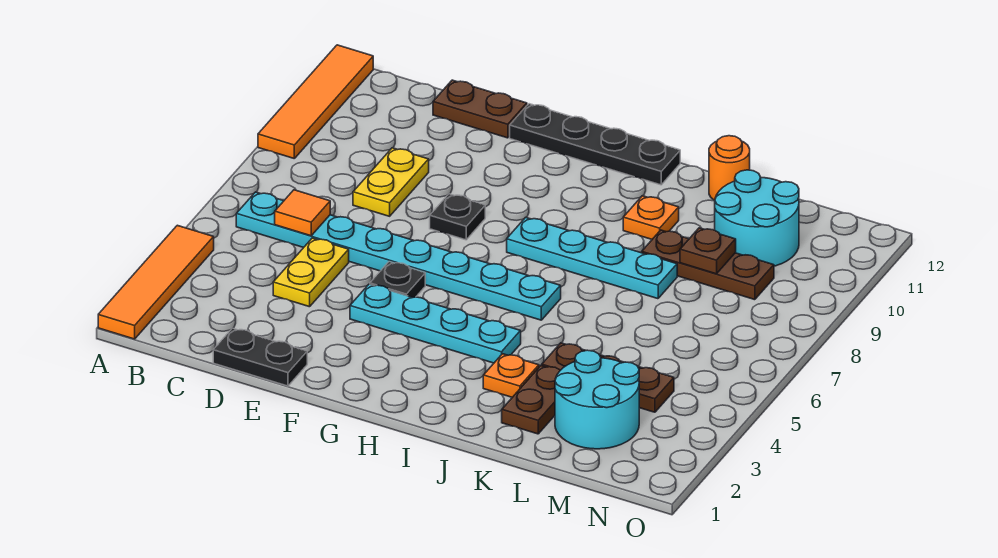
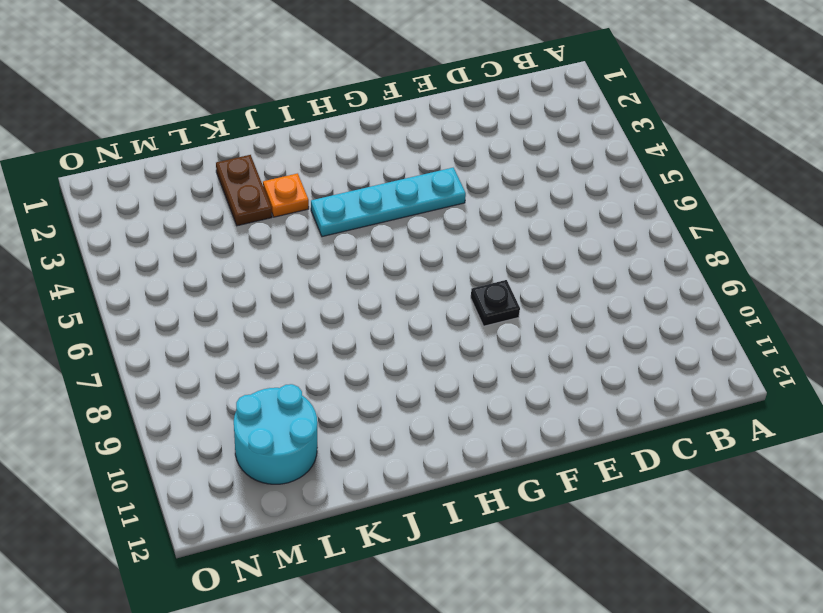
none -> orange 1x4 tile [98,225,214,339]
none -> orange 1x4 tile [258,45,373,158]
none -> cyan 1x8 plate [236,192,561,320]

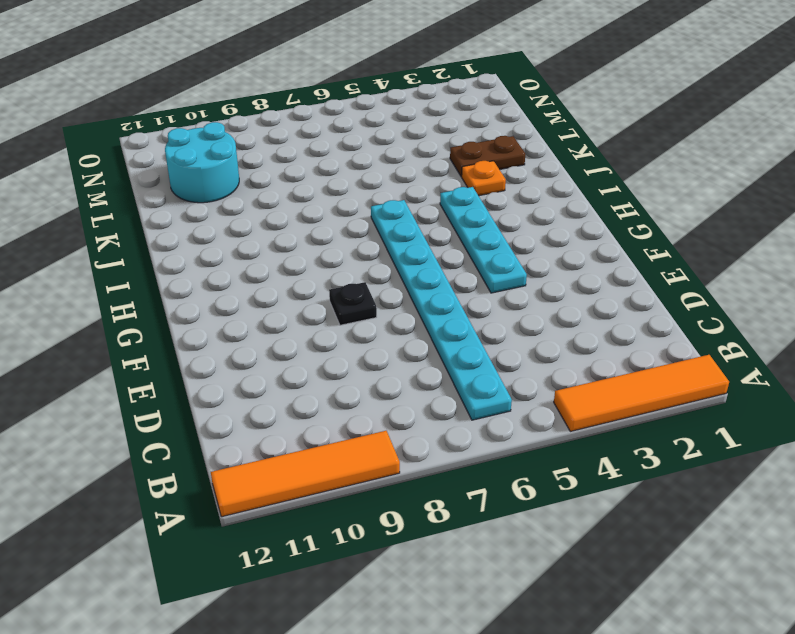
none -> black 1x2 plate [213,328,307,386]
none -> yellow 1x2 plate [273,238,349,307]
none -> yellow 1x2 plate [353,148,429,216]

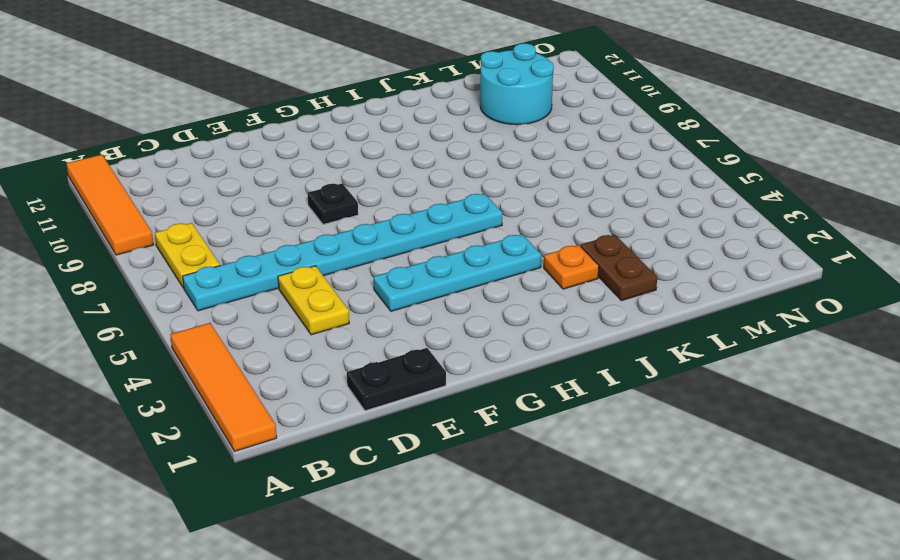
yellow 1x2 plate [155,223,220,288] -> yellow 1x2 plate moved to [353,148,429,216]
none -> brown 1x2 plate [433,80,527,138]
none -> black 1x1 plate [370,262,425,298]
none -> black 1x4 plate [510,104,680,185]

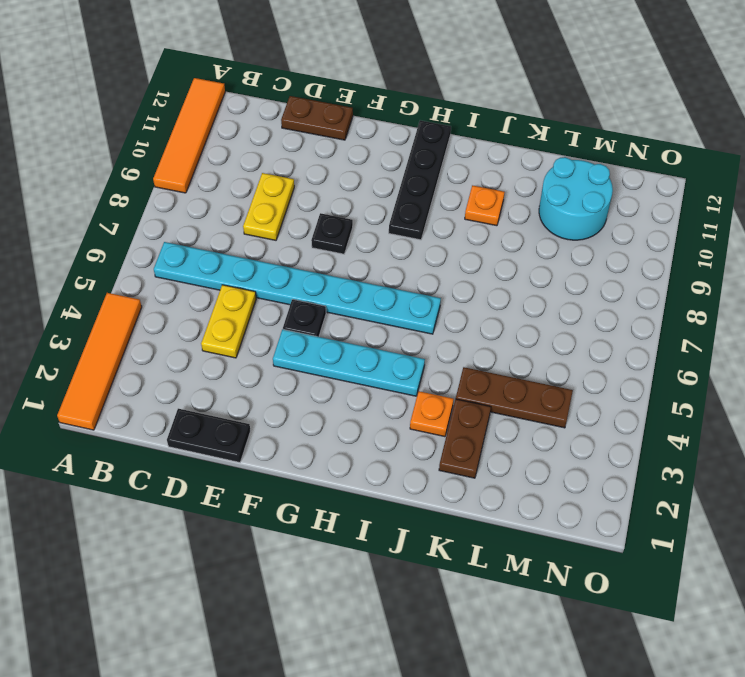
black 1x4 plate [389,120,451,240] -> black 1x4 plate turned to [510,104,680,185]
none -> cyan 1x4 plate [507,217,677,299]
none -> brown 1x3 plate [641,230,774,300]
none -> orange 1x1 round brick [709,136,750,201]

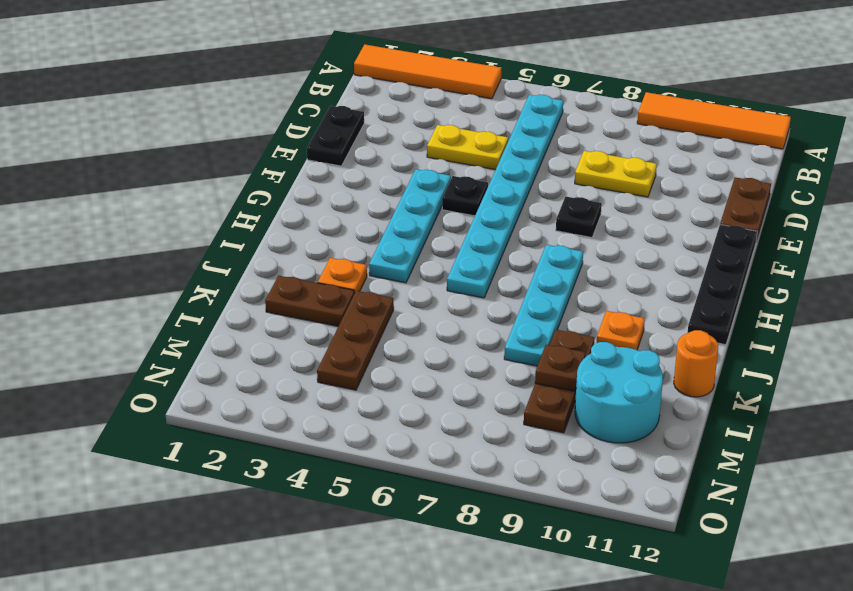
none -> cyan 2x2 round brick [555,350,639,449]
none -> orange 1x1 tile [275,190,330,236]

